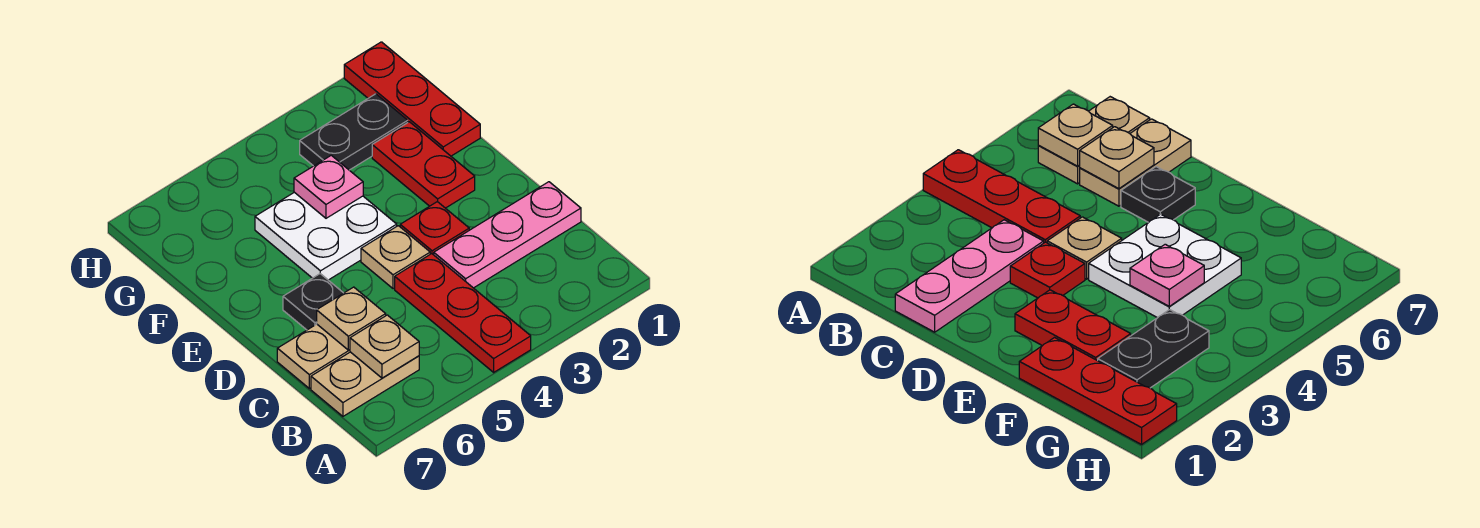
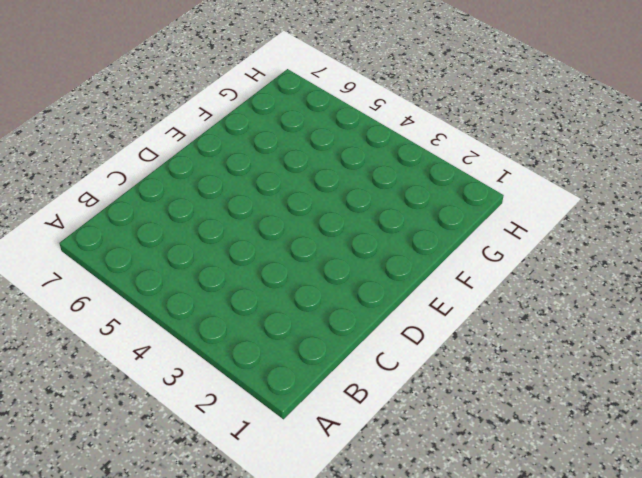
none -> red 1x3 plate [395,254,531,372]
none -> tan 1x2 plate [311,352,419,416]
none -> pink 1x3 plate [434,182,581,288]

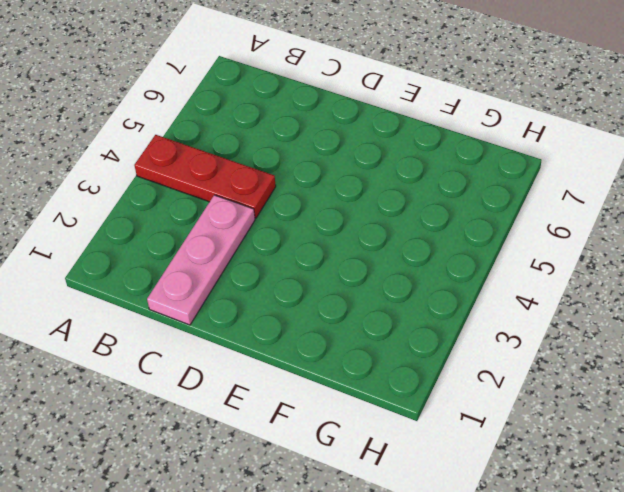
none -> tan 1x2 plate [311,352,419,416]
none -> tan 1x2 plate [277,324,350,389]
none -> red 1x1 plate [400,202,469,255]

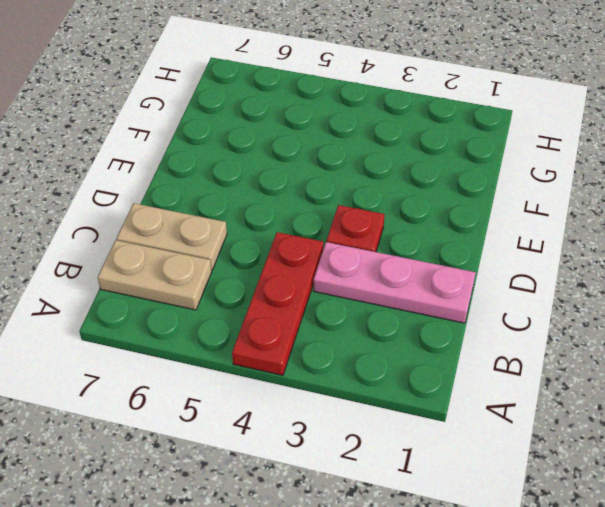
none -> tan 1x1 plate [361,226,430,289]
none -> black 1x1 plate [283,274,343,330]
none -> red 1x2 plate [372,122,475,208]

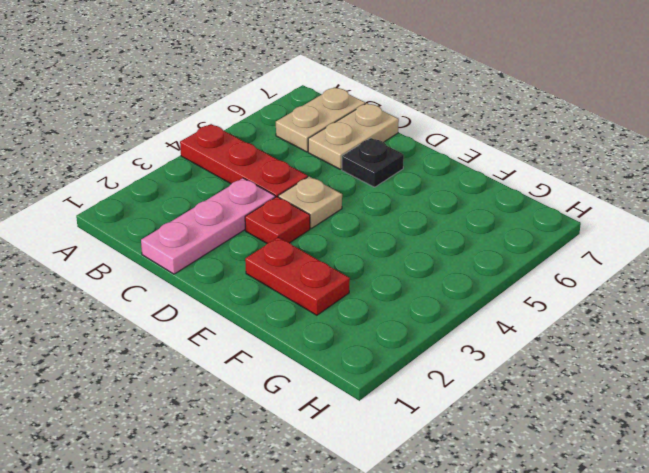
none -> white 2x2 plate [255,192,397,280]
none -> red 1x3 plate [344,42,480,156]
none -> black 1x2 plate [300,94,408,170]

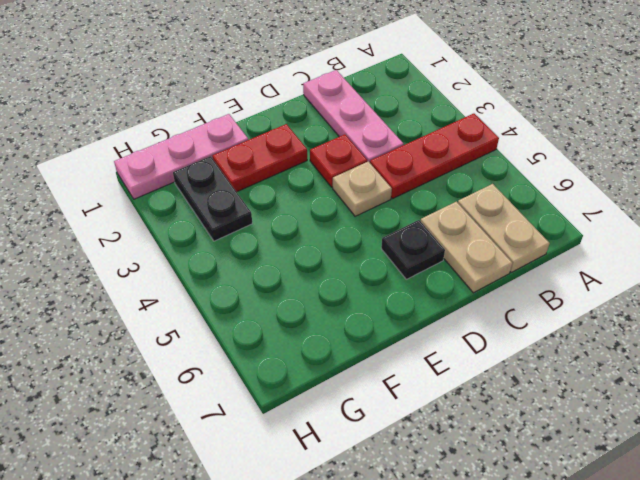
pink 1x3 plate [114,114,248,199] -> red 1x3 plate [344,42,480,156]
none -> white 2x2 plate [255,192,397,280]
none -> tan 1x1 plate [350,315,419,378]
none -> tan 1x1 plate [317,287,386,350]

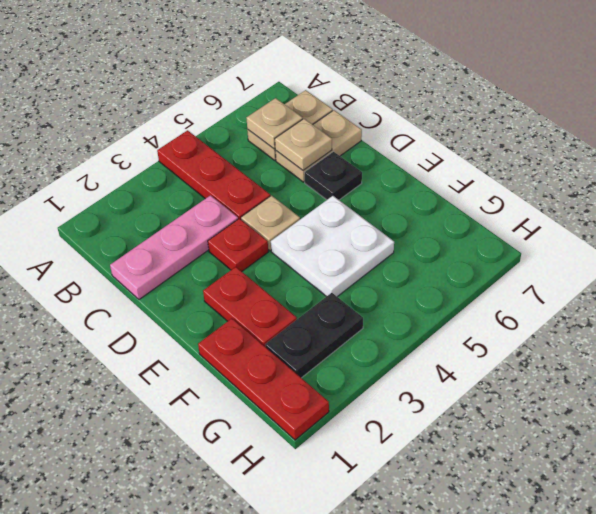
none -> pink 1x1 plate [294,155,363,218]

